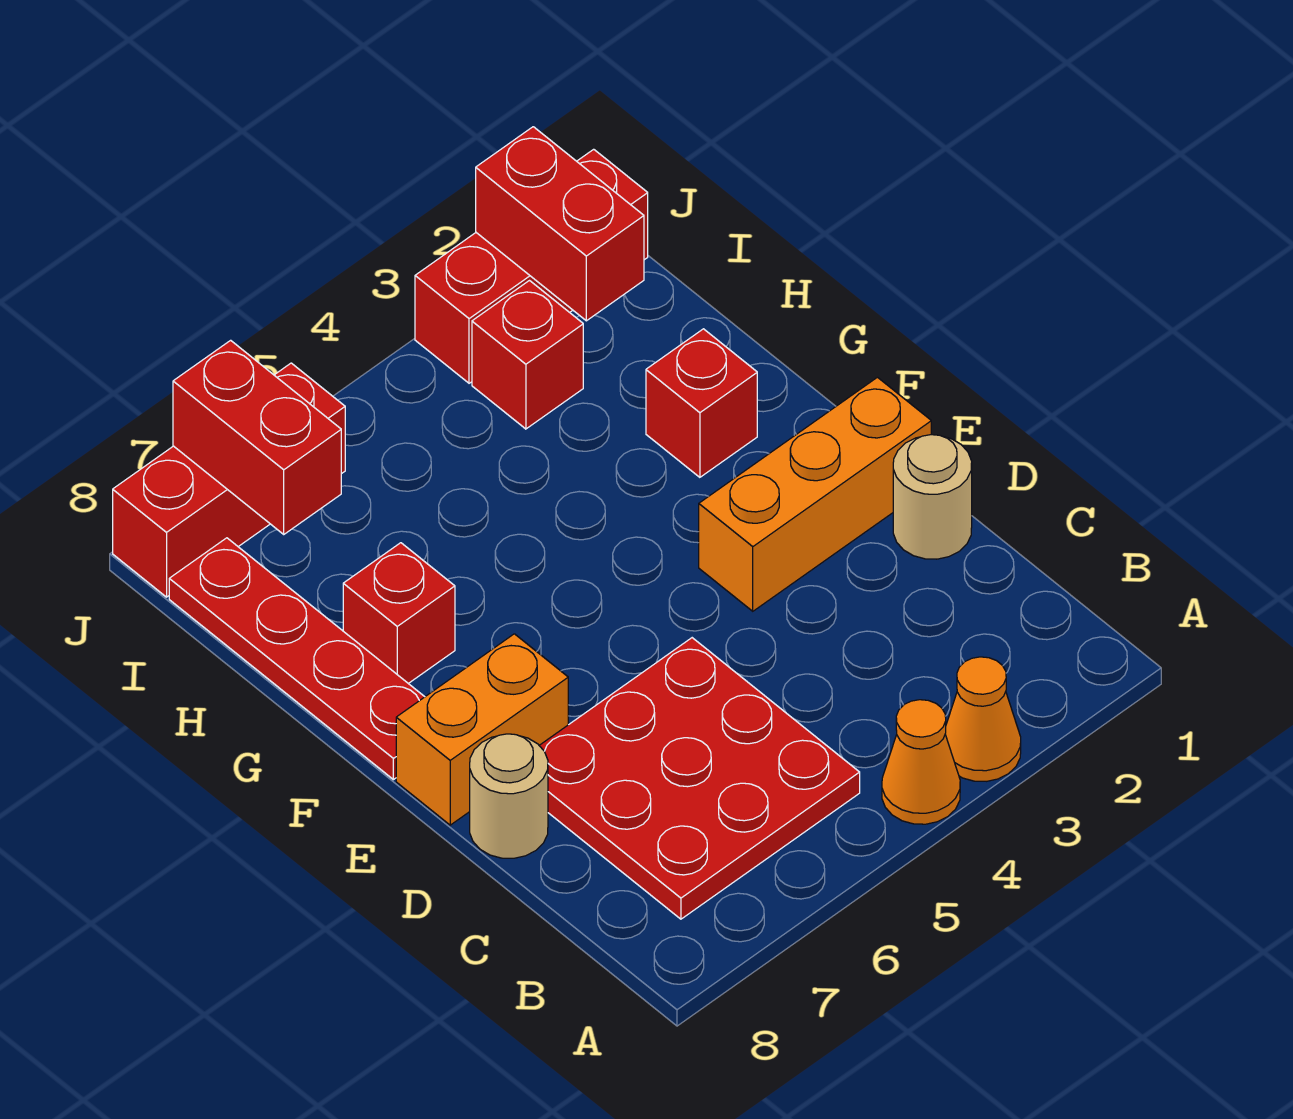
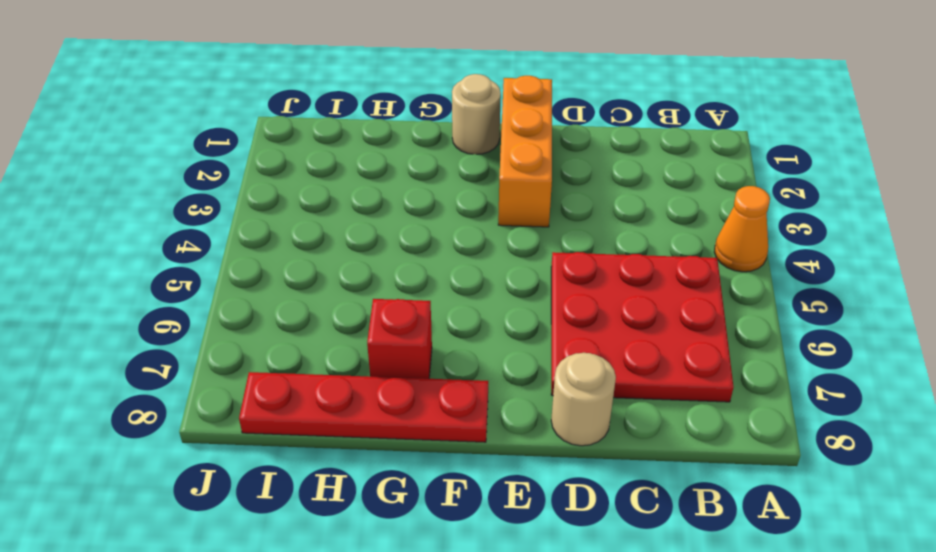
tan 1x1 round brick [452,74,501,154] -> tan 1x1 round brick moved to [893,435,972,559]
none -> orange 1x1 cone [945,657,1021,781]
none -> orange 1x2 brick [396,634,568,825]
none -> red 1x1 brick [646,329,757,477]

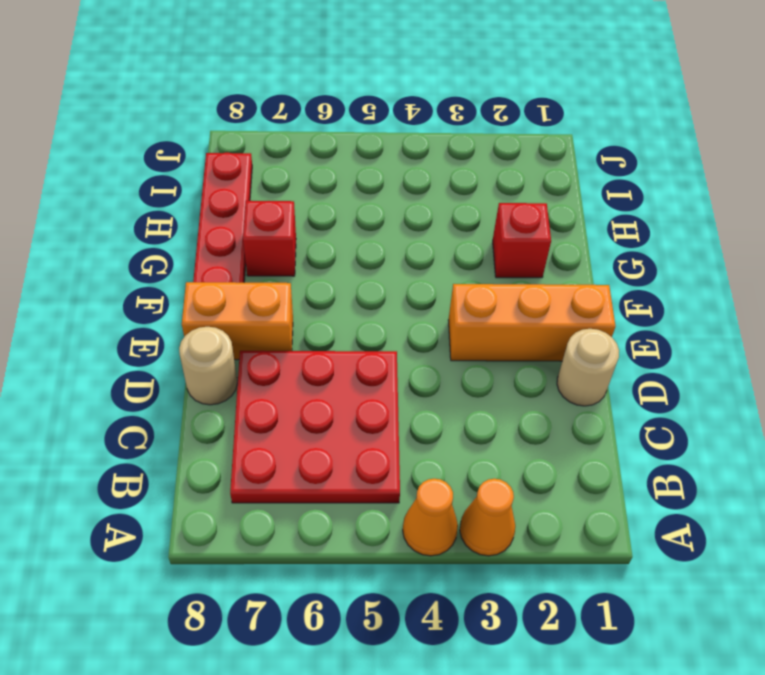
none -> red 1x1 brick [472,281,583,429]
none -> red 1x3 brick [415,149,648,383]
none -> red 1x3 brick [113,363,345,597]

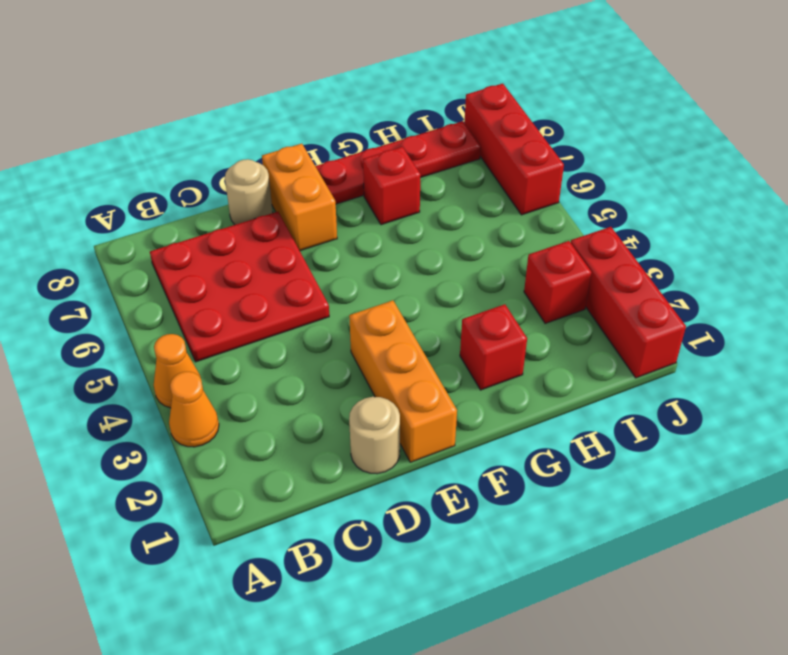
none -> red 1x2 brick [476,127,644,321]
none -> red 1x2 brick [173,340,341,534]

